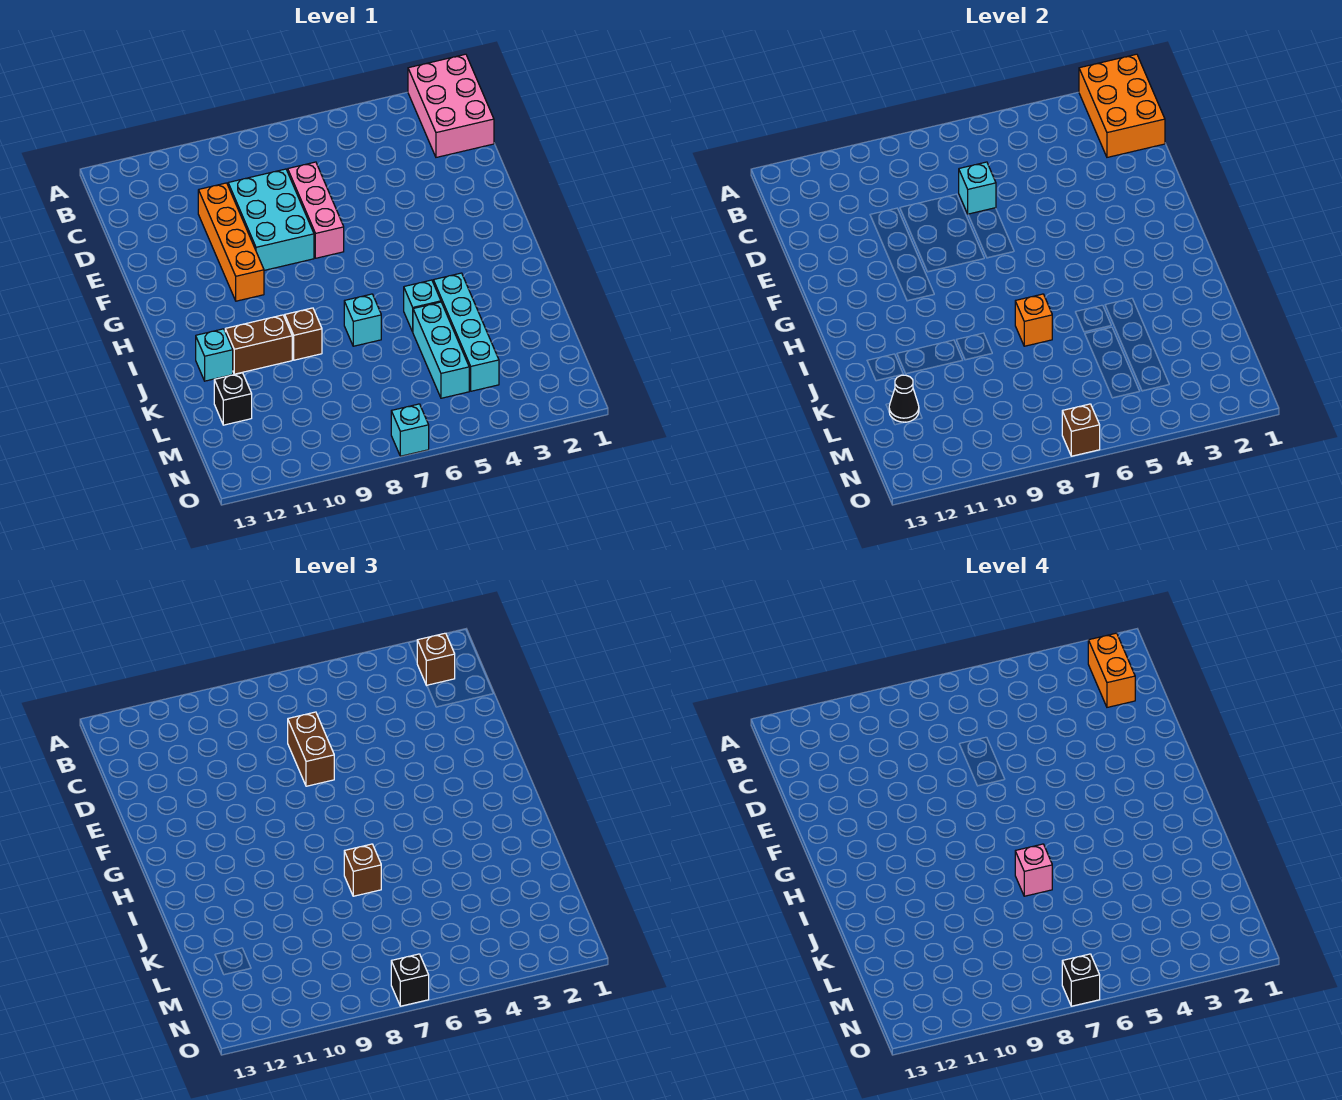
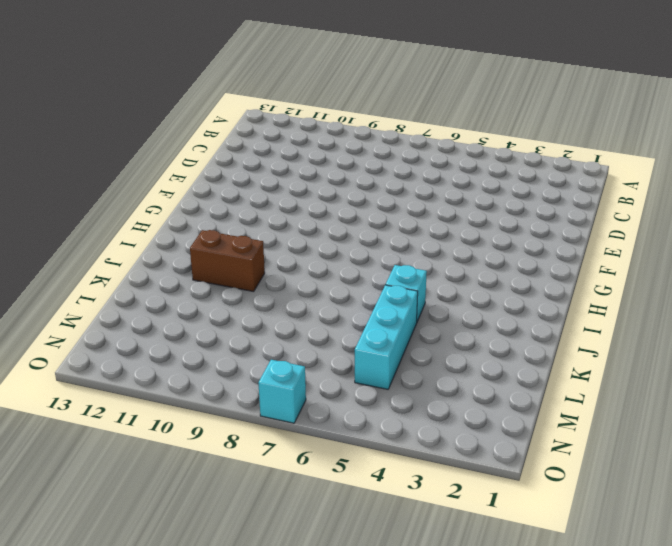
none -> pink 2x3 brick [408,54,494,157]
none -> pink 1x3 brick [288,162,344,258]
none -> cyan 2x3 brick [228,169,314,270]

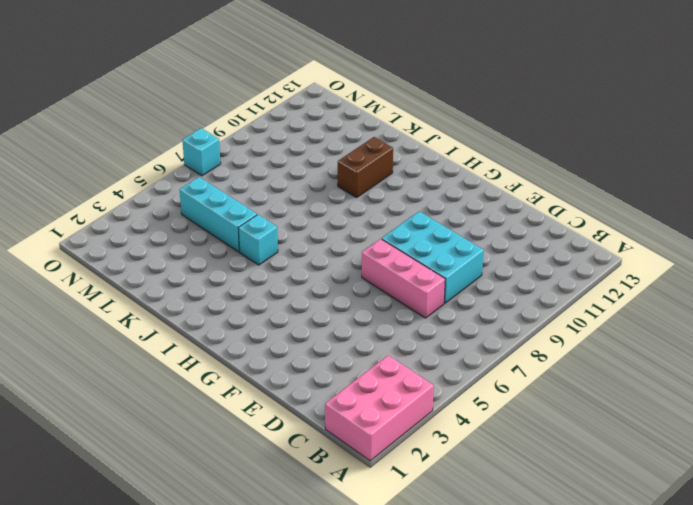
pink 2x3 brick [325,355,434,461] -> pink 2x3 brick turned to [408,54,494,157]
none -> orange 1x4 brick [198,183,264,301]
none -> cyan 1x4 brick [433,273,499,391]
none -> cyan 1x1 brick [344,294,381,346]

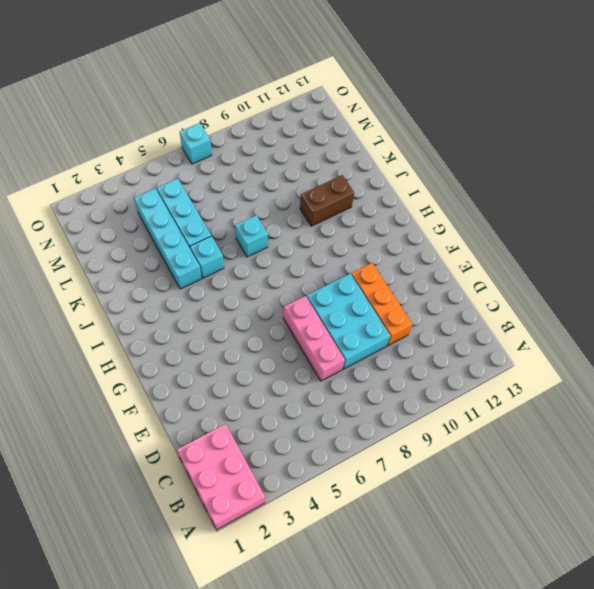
orange 1x3 brick [351,263,413,346] -> orange 1x4 brick [198,183,264,301]
none -> brown 1x1 brick [285,308,322,360]
none -> cyan 1x1 brick [196,329,233,381]
none -> black 1x1 brick [214,373,252,425]

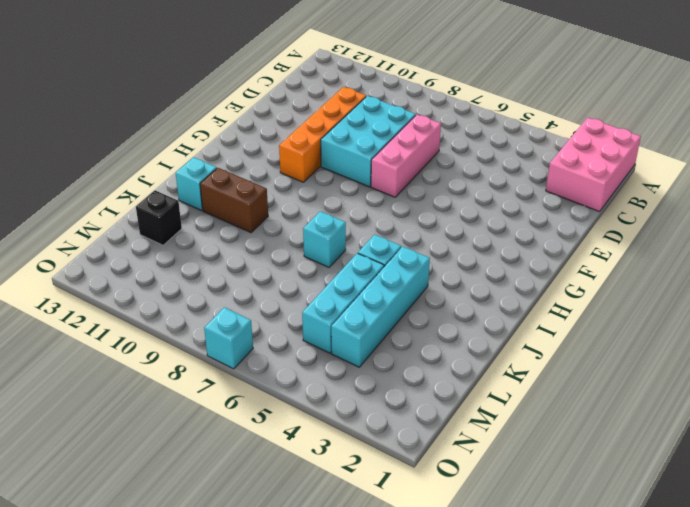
none -> brown 1x1 brick [285,308,322,360]
none -> orange 2x3 brick [1079,54,1165,157]
none -> cyan 1x1 brick [959,162,996,214]

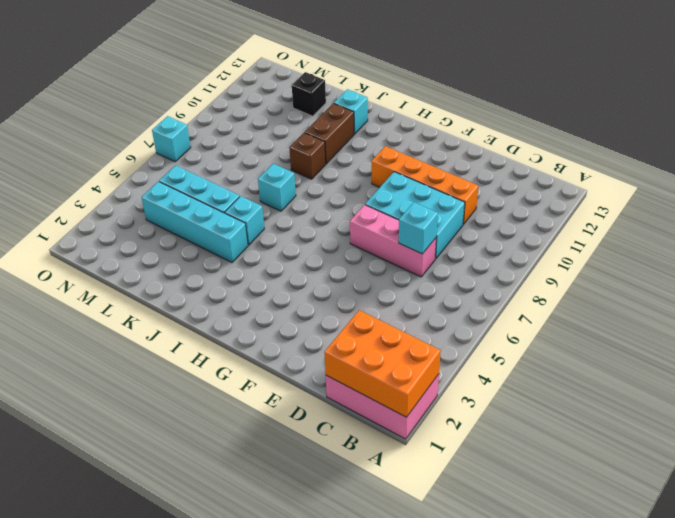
none -> orange 1x1 brick [1015,294,1052,346]
none -> black 1x1 cone [889,375,919,422]
none -> brown 1x1 brick [1062,404,1100,456]

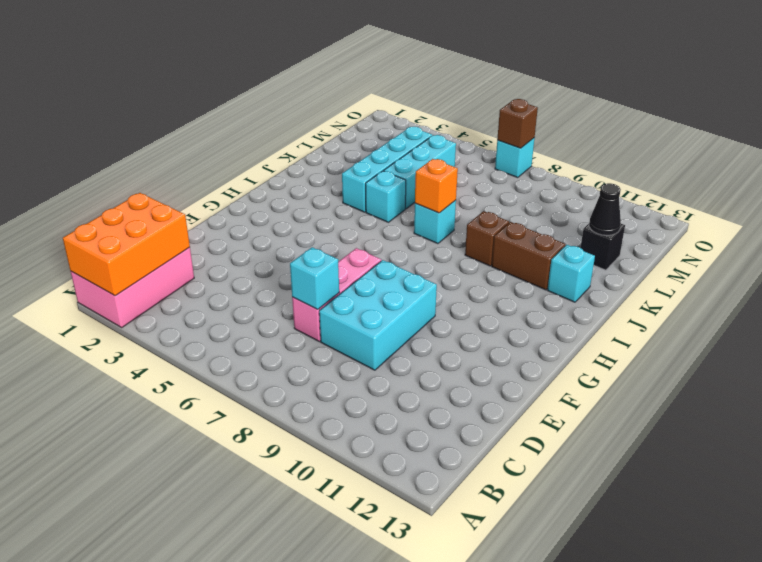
none -> orange 1x4 brick [198,183,264,301]
none -> brown 1x1 brick [417,633,455,685]
none -> brown 1x2 brick [288,712,334,786]

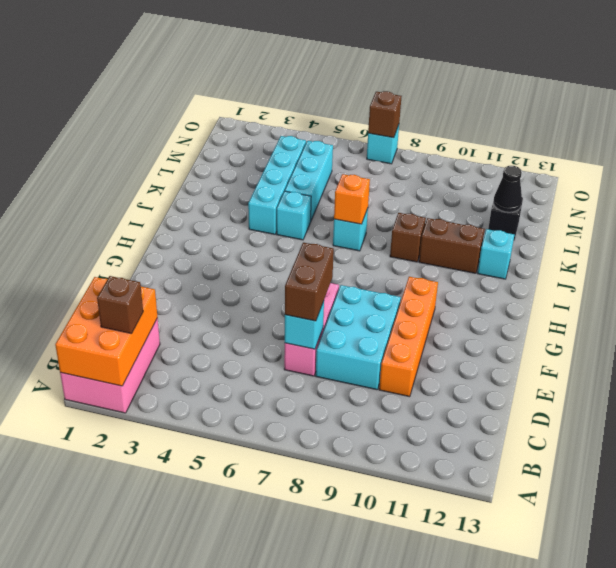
none -> brown 1x1 brick [344,844,381,896]
none -> black 1x1 brick [391,954,429,1006]
none -> orange 1x2 brick [1088,633,1135,707]

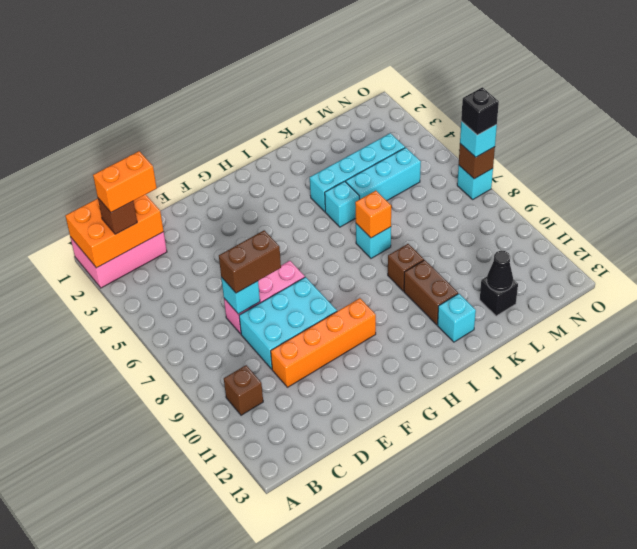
brown 1x1 brick [224,365,263,415] -> brown 1x1 brick moved to [344,844,381,896]
cyan 1x1 brick [460,121,497,157] -> black 1x1 brick [391,954,429,1006]
none -> pink 1x1 brick [1015,844,1052,896]

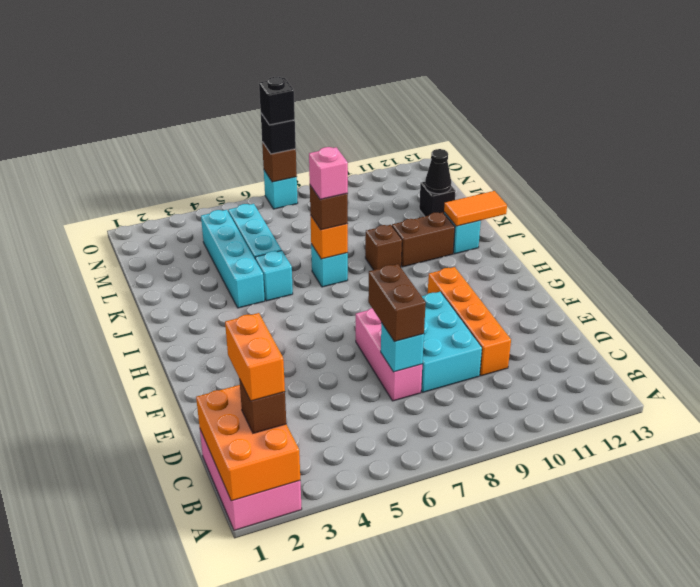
orange 1x2 tile [444,191,507,226] -> none

